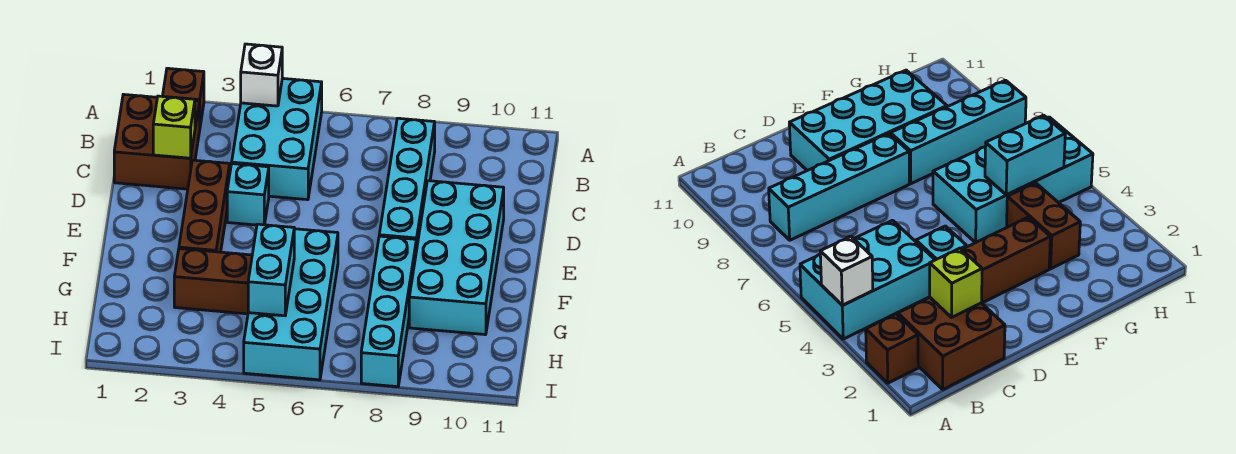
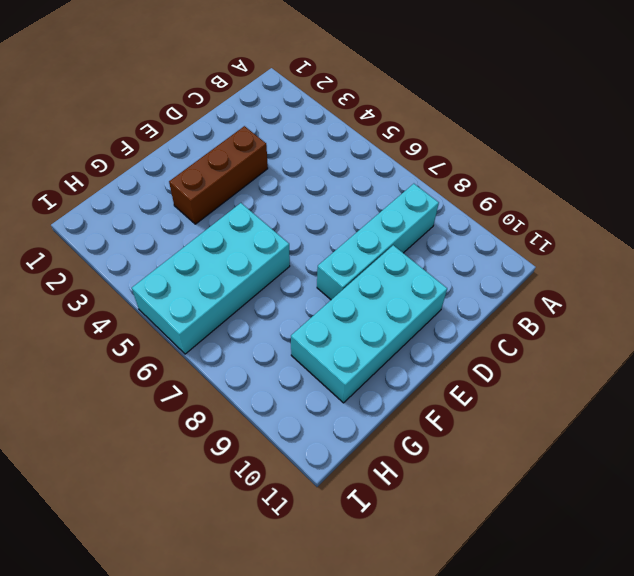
none -> brown 1x1 brick [163,68,204,125]
none -> cyan 2x3 brick [232,78,322,200]
none -> brown 2x2 brick [114,94,200,189]

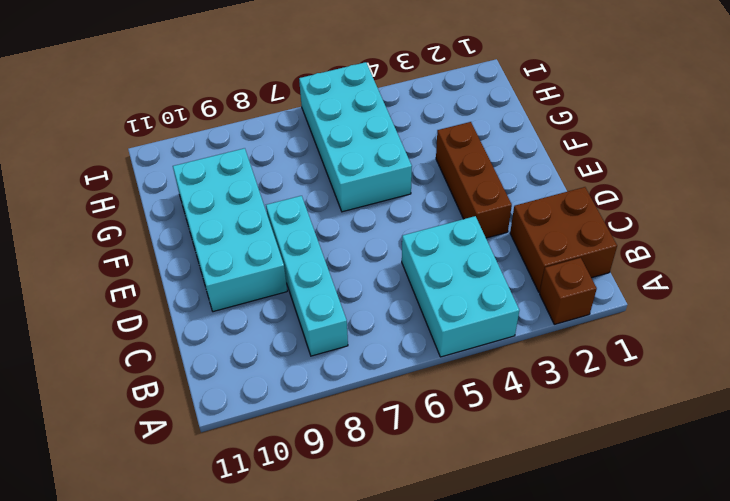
none -> cyan 1x1 brick [227,164,269,225]
none -> cyan 1x4 brick [361,236,416,387]
none -> brown 1x2 brick [174,249,252,314]

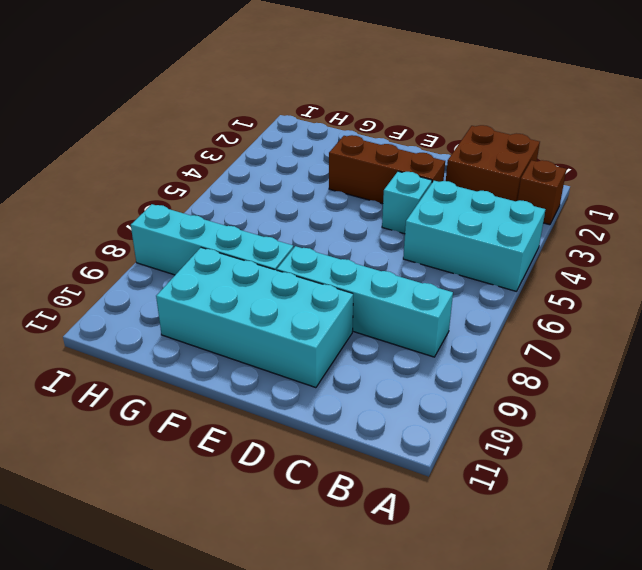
none -> cyan 2x4 brick [244,229,338,380]
none -> brown 1x2 brick [174,249,252,314]
none -> white 1x1 brick [241,44,282,106]

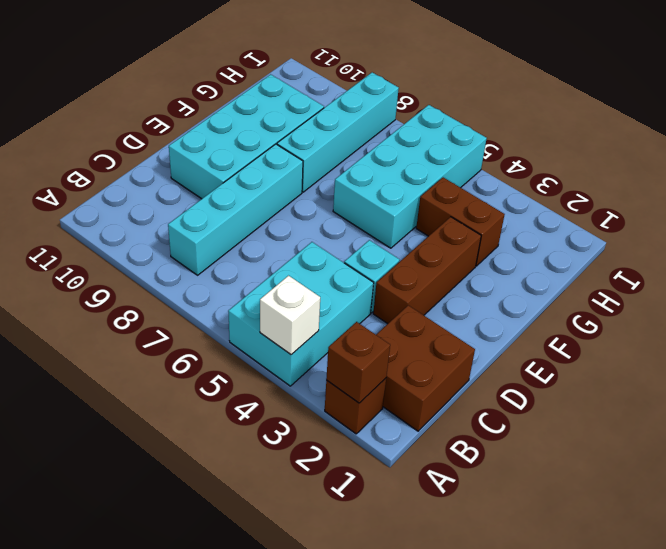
brown 1x1 brick [326,322,390,403] -> none
none -> lime 1x1 brick [153,96,195,158]
none -> cyan 1x2 brick [248,224,294,316]

